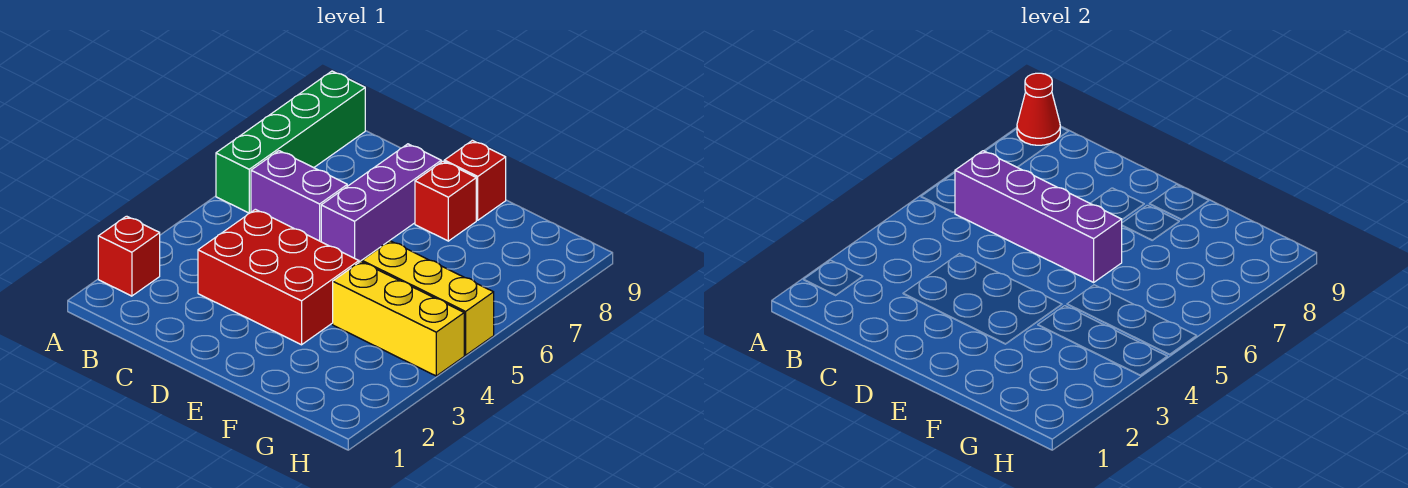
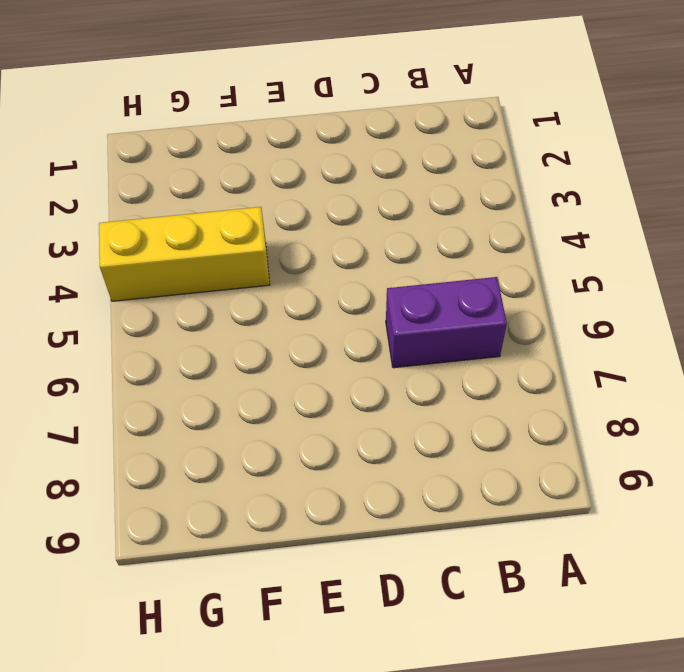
none -> red 1x1 brick [98,216,160,296]
none -> green 1x4 brick [216,71,365,213]

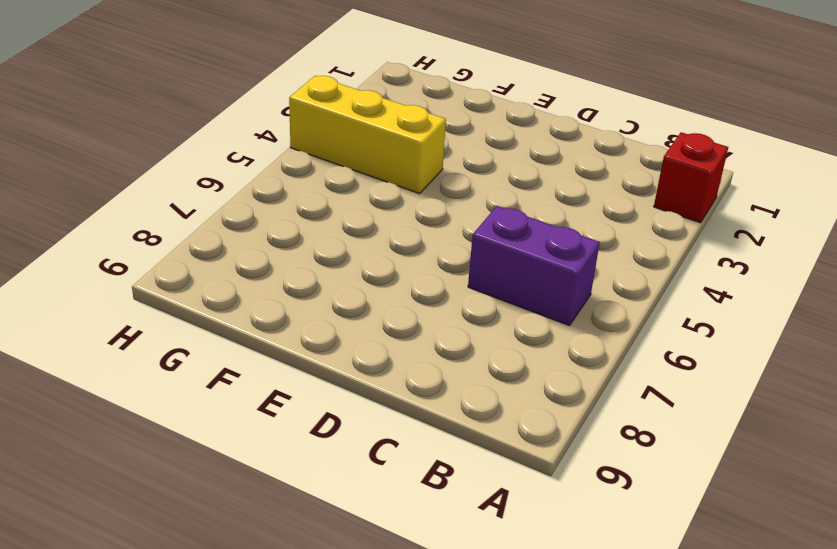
none -> green 1x4 brick [216,71,365,213]
none -> red 2x3 brick [198,209,359,345]

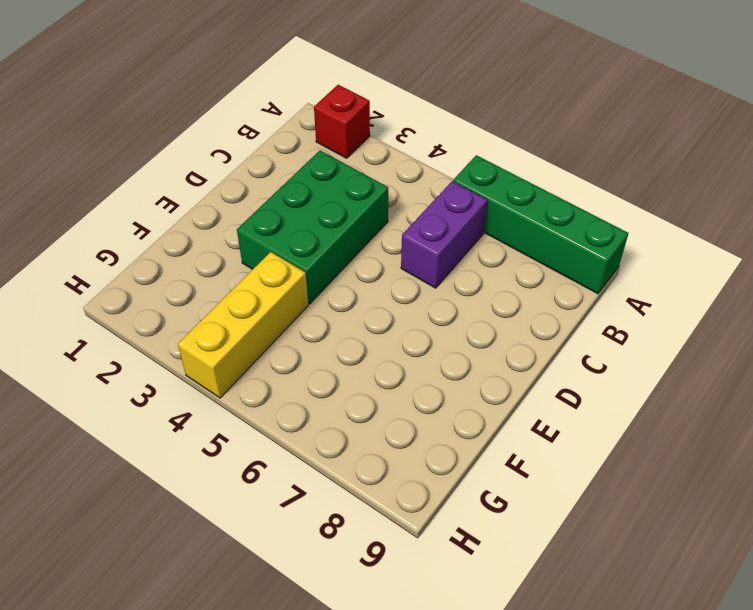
green 2x3 brick [237,150,388,304] -> red 2x3 brick [198,209,359,345]
none -> purple 1x3 brick [321,144,441,262]
none -> red 1x1 brick [415,161,476,241]

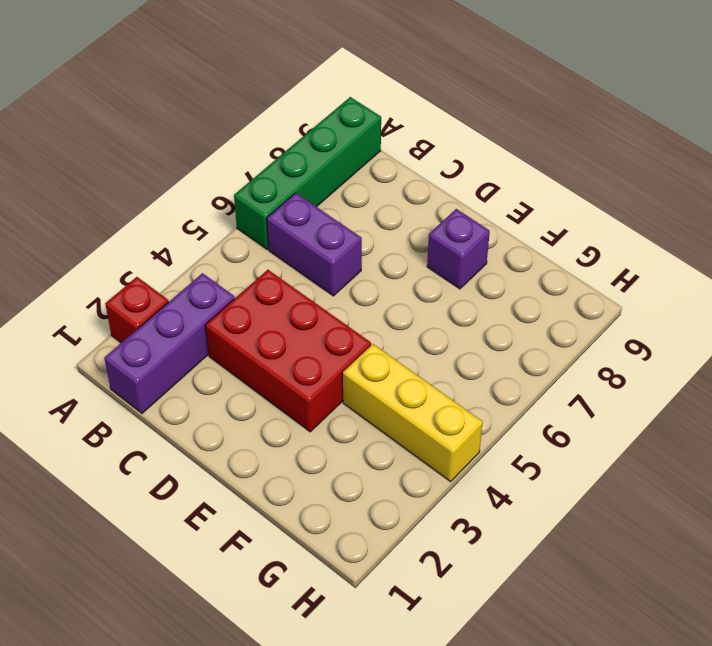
purple 1x3 brick [104,273,235,413] -> purple 1x3 brick moved to [321,144,441,262]
purple 1x1 brick [427,209,490,289] -> red 1x1 brick [415,161,476,241]
none -> red 1x1 brick [444,140,506,220]
none -> yellow 1x3 brick [362,241,494,355]

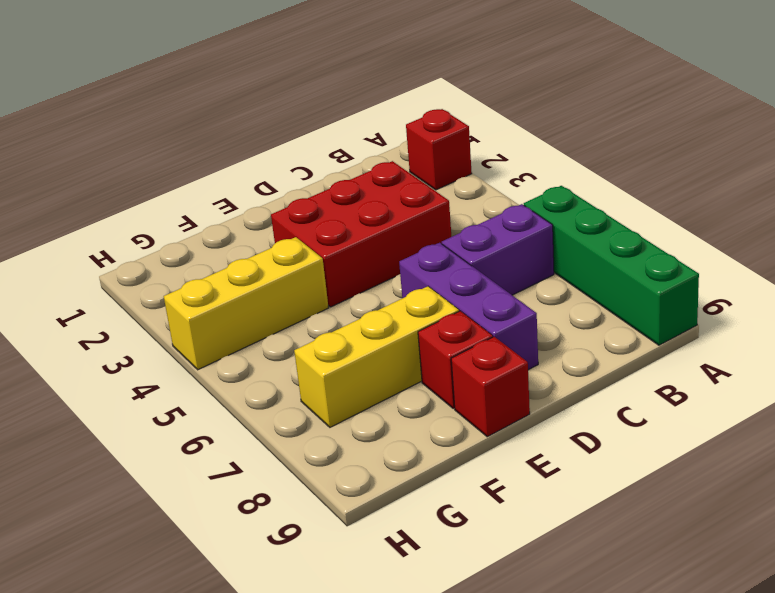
yellow 1x3 brick [294,286,459,427] -> yellow 1x3 brick moved to [362,241,494,355]
none -> red 1x1 cone [1017,73,1060,145]
none -> purple 1x4 brick [955,151,1122,282]

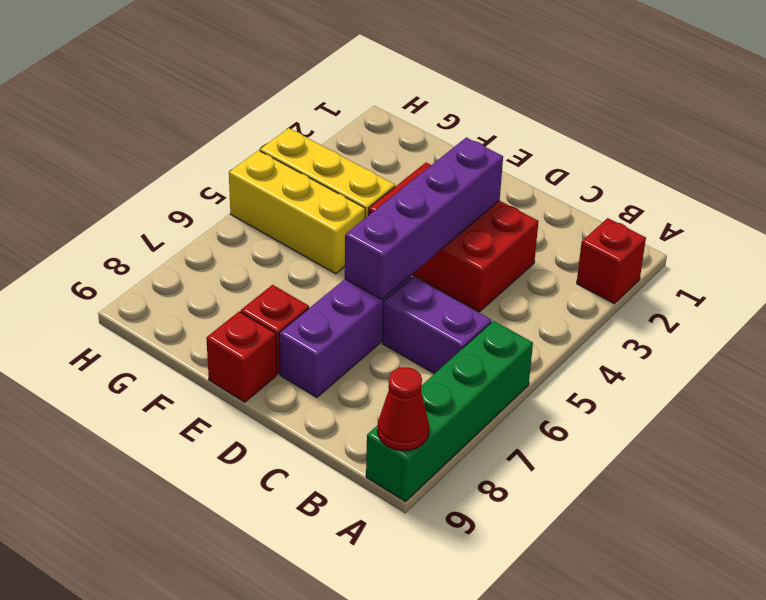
purple 1x4 brick [345,137,503,299] -> purple 1x4 brick turned to [955,151,1122,282]

